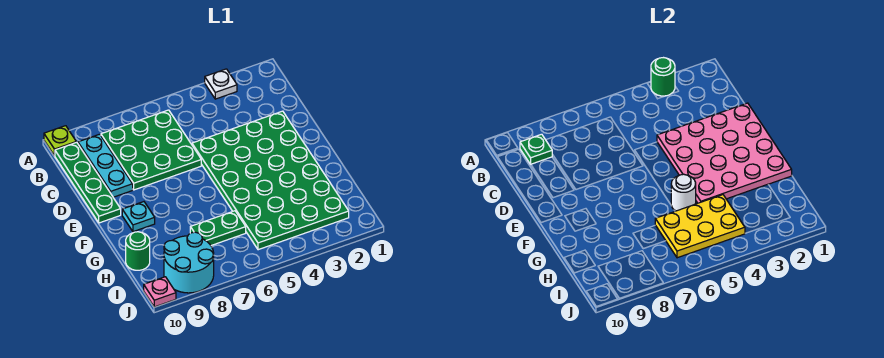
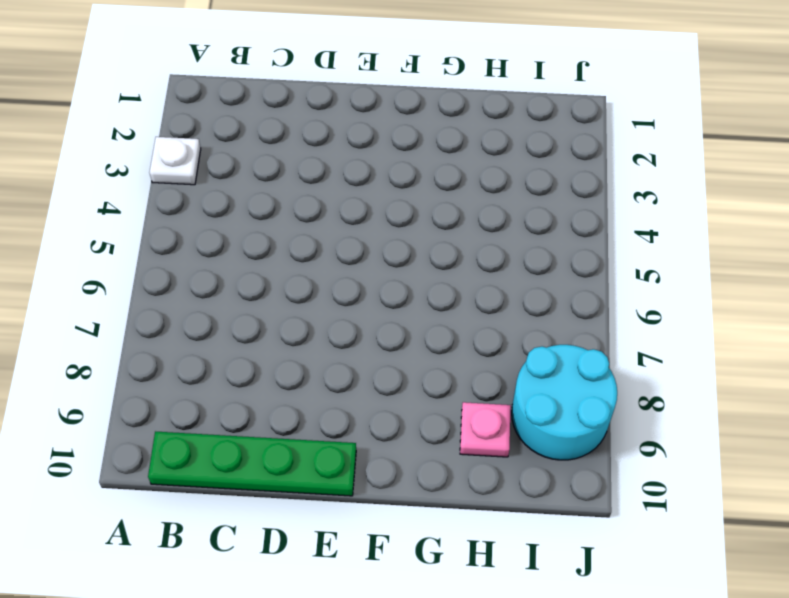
pink 1x1 plate [460,402,511,457] -> pink 1x1 plate moved to [144,277,176,307]
none -> lime 1x1 plate [44,126,76,156]
none -> green 3x3 plate [101,110,201,190]
none -> cyan 1x3 plate [78,134,133,197]

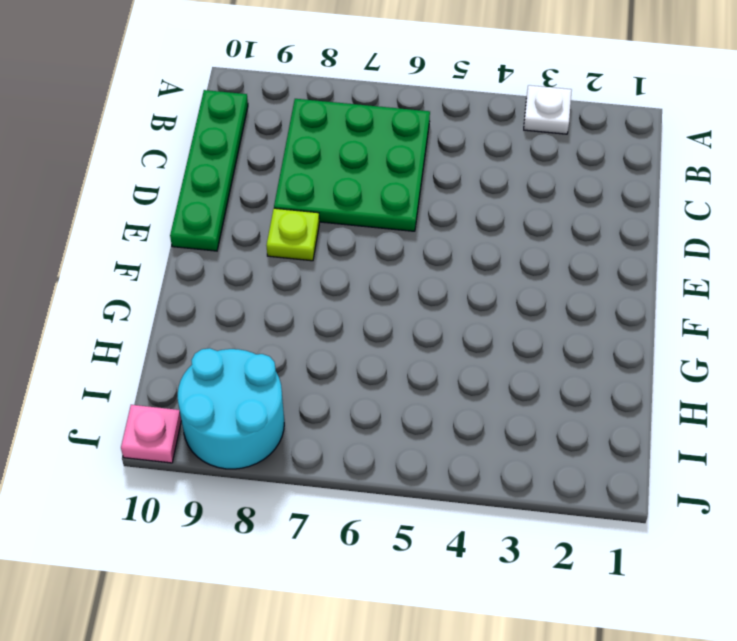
lime 1x1 plate [266,208,319,261] -> lime 1x1 plate moved to [44,126,76,156]
none -> cyan 1x3 plate [78,134,133,197]
none -> green 4x6 plate [192,111,349,250]
none -> cyan 1x1 plate [122,202,155,232]

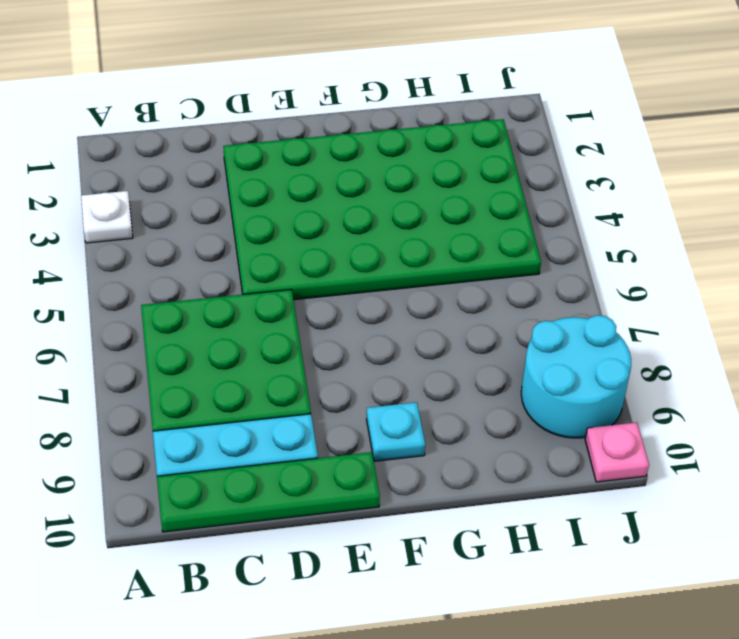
none -> lime 1x1 plate [44,126,76,156]
none -> green 1x2 plate [190,211,246,245]
none -> green 1x1 round brick [126,232,150,270]

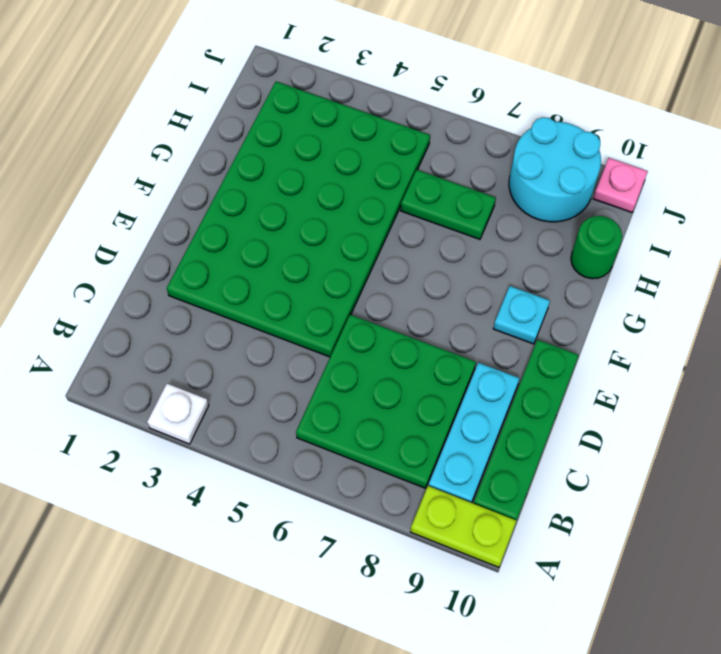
lime 1x2 plate [410,486,517,567] -> lime 1x1 plate [44,126,76,156]
none -> green 1x1 round brick [651,58,675,96]
none -> green 1x1 plate [520,134,552,164]
none -> pink 4x4 plate [657,103,792,203]

